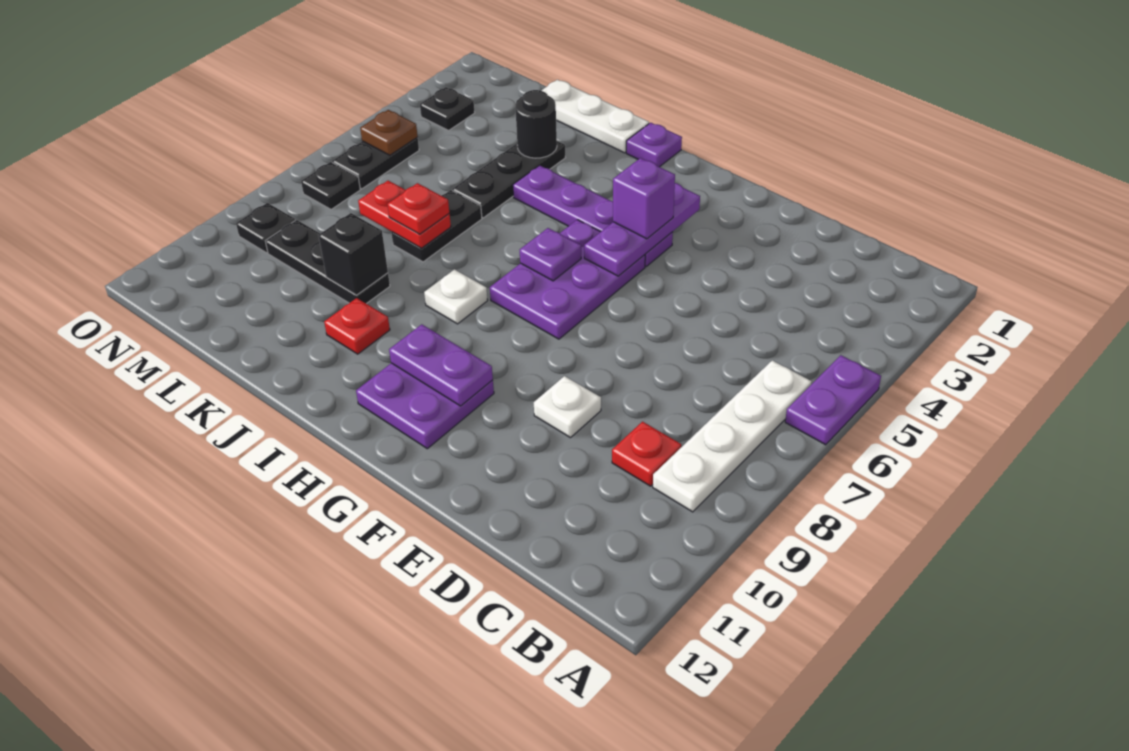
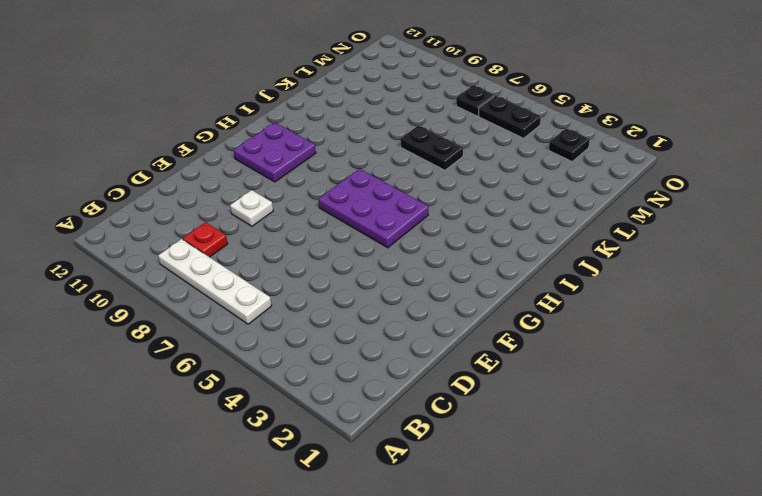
none -> purple 1x2 plate [785,355,881,445]
none -> purple 1x4 plate [513,165,673,266]
none -> purple 1x1 plate [626,123,682,167]

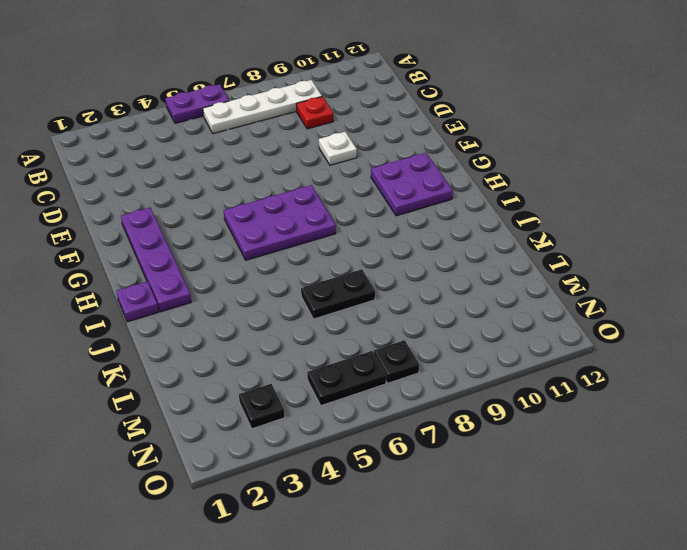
purple 1x4 plate [121,208,191,312] -> purple 1x4 plate moved to [513,165,673,266]
none -> white 1x1 plate [424,269,488,324]
none -> white 1x3 plate [541,80,649,153]
none -> red 1x1 plate [324,298,390,354]

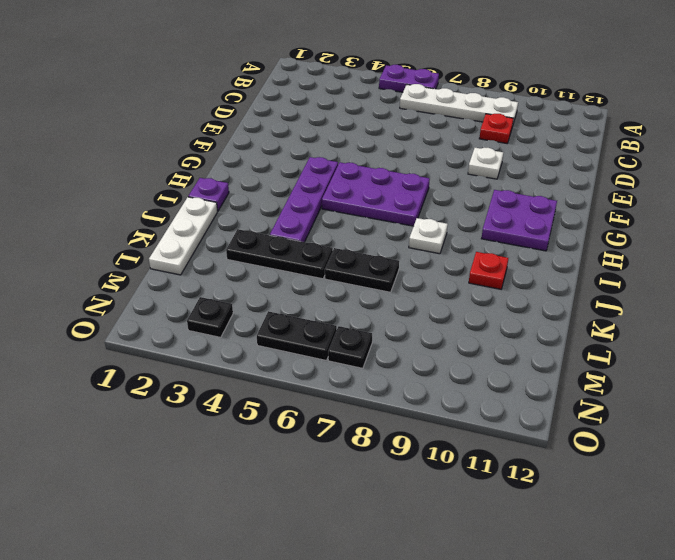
none -> black 1x3 plate [265,220,390,304]
none -> black 1x1 plate [236,203,295,253]
none -> purple 1x3 plate [584,183,700,276]

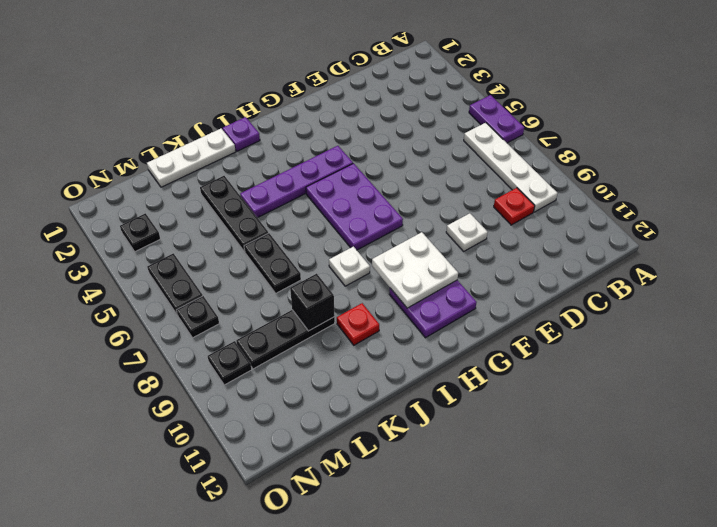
white 2x2 plate [372,232,458,308] -> purple 1x2 plate [389,324,493,406]
none -> purple 1x3 plate [584,183,700,276]
none -> purple 1x1 plate [520,228,581,281]
none -> black 1x1 round brick [515,90,557,158]

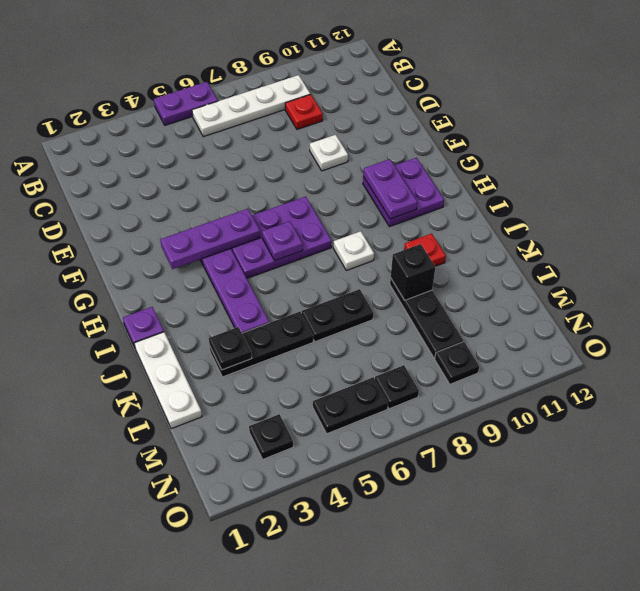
black 1x1 plate [209,327,252,370] -> black 1x1 round brick [515,90,557,158]
none -> red 1x2 plate [358,181,451,248]
none -> brown 1x1 plate [360,110,418,155]
none -> purple 1x1 brick [613,158,675,239]

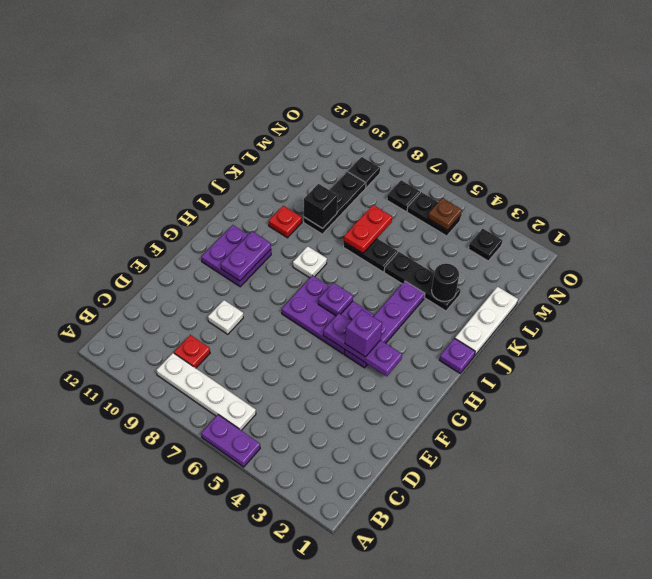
none -> red 1x1 plate [387,183,449,234]

